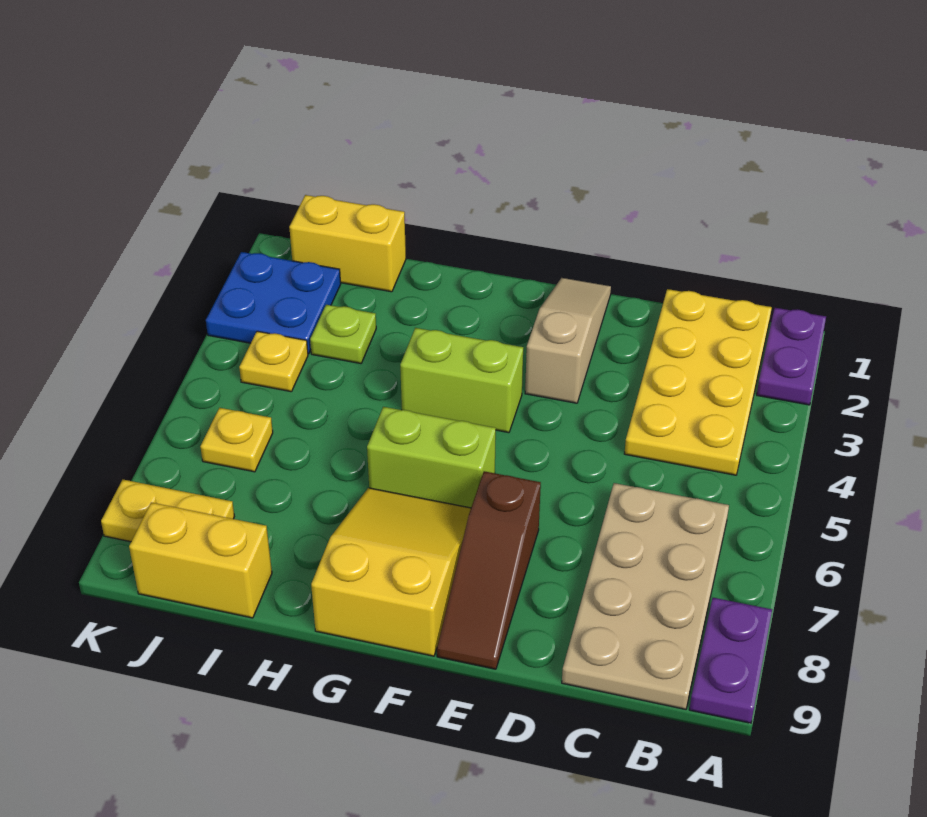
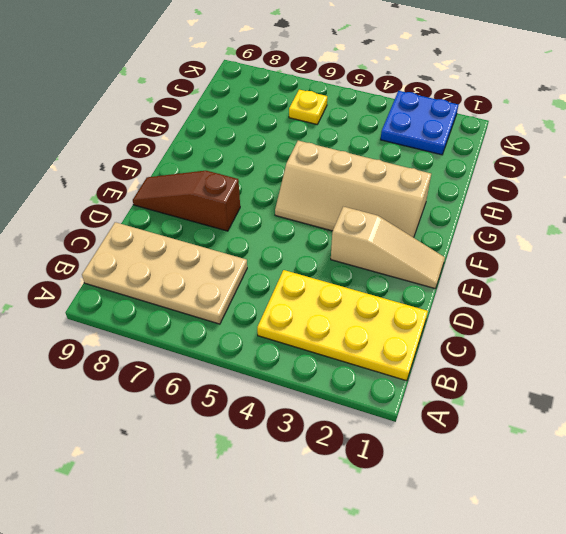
tan 2x4 slope [275,141,431,238] -> lime 1x2 brick [400,328,523,433]
none -> purple 1x2 plate [757,308,826,405]
none -> purple 1x2 plate [689,598,772,723]
none -> lime 1x2 brick [367,407,496,508]

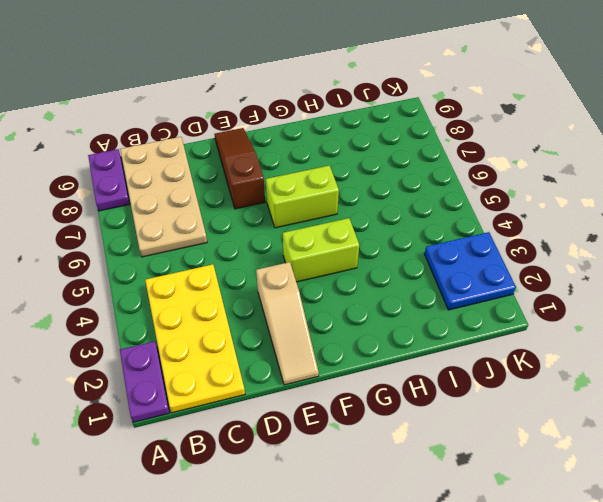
none -> yellow 2x3 slope [311,488,471,656]
none -> yellow 1x2 brick [289,195,406,292]
none -> lime 1x1 plate [310,305,376,364]

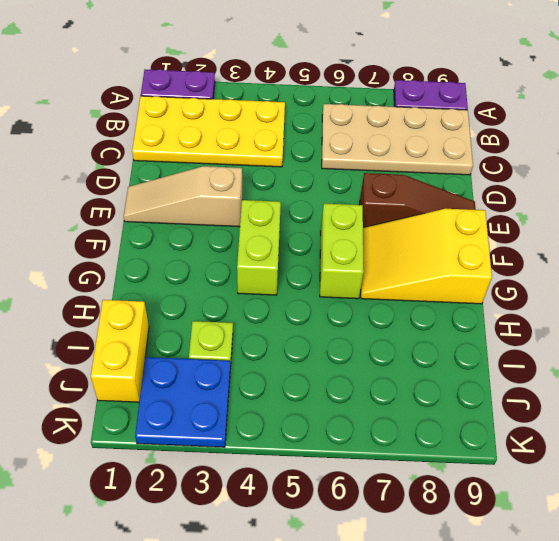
none -> yellow 1x2 brick [129,502,272,618]
none -> yellow 1x1 plate [239,331,308,392]
none -> yellow 1x1 plate [200,408,273,472]

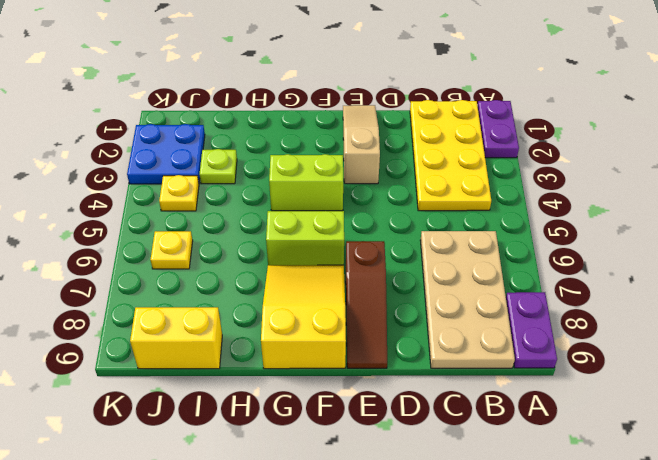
none -> yellow 1x2 brick [289,195,406,292]
none -> yellow 1x2 plate [101,480,234,542]

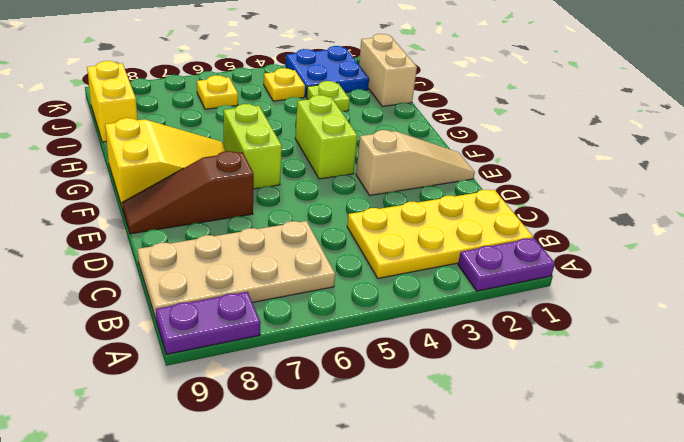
tan 1x2 brick [359,34,417,106] -> yellow 1x2 brick [289,195,406,292]
none -> yellow 1x2 plate [101,480,234,542]

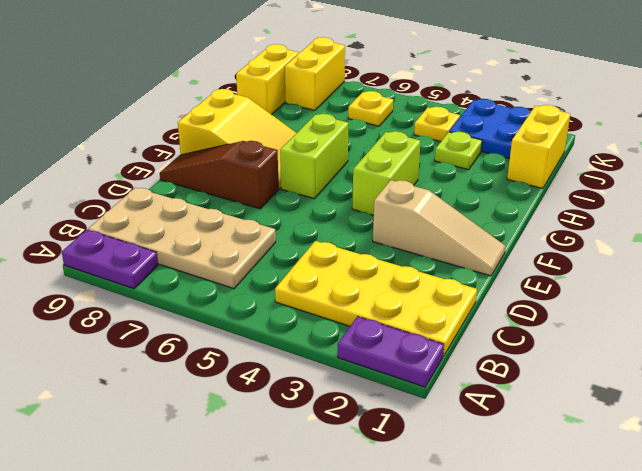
yellow 1x2 brick [285,37,345,110] -> yellow 1x2 plate [101,480,234,542]

